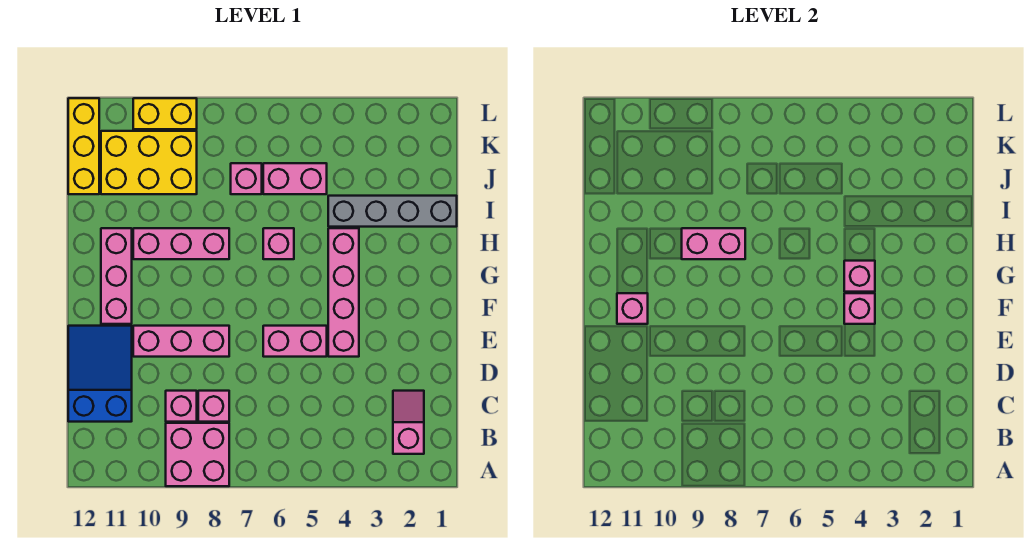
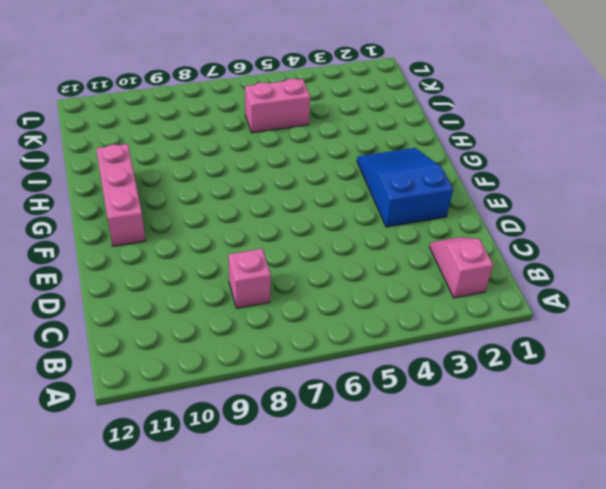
blue 2x3 slope [357,148,453,227] -> blue 2x3 slope moved to [68,326,132,422]
none -> pink 2x2 brick [166,423,229,486]
none -> pink 1x1 brick [166,391,197,422]
none -> pink 1x4 brick [328,228,359,357]

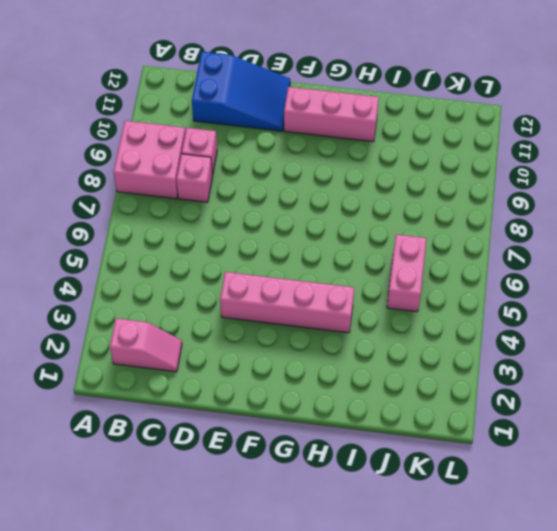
none -> pink 1x2 brick [263,326,327,357]
none -> pink 1x3 brick [133,326,229,357]
none -> pink 1x1 brick [263,228,294,259]

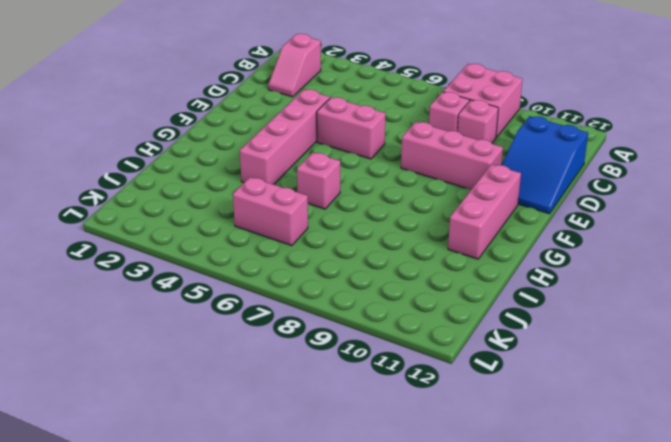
none -> pink 1x3 brick [133,228,229,259]
none -> grey 1x4 brick [328,196,457,227]
none -> pink 1x1 brick [231,163,262,194]

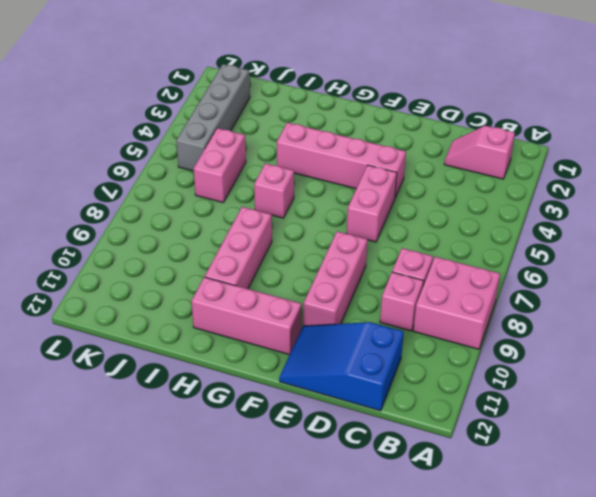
grey 1x4 brick [176,64,250,171] -> grey 1x4 brick moved to [328,196,457,227]
none -> pink 1x1 brick [231,163,262,194]
none -> yellow 2x3 brick [101,131,197,194]
none -> yellow 1x3 brick [68,98,99,194]

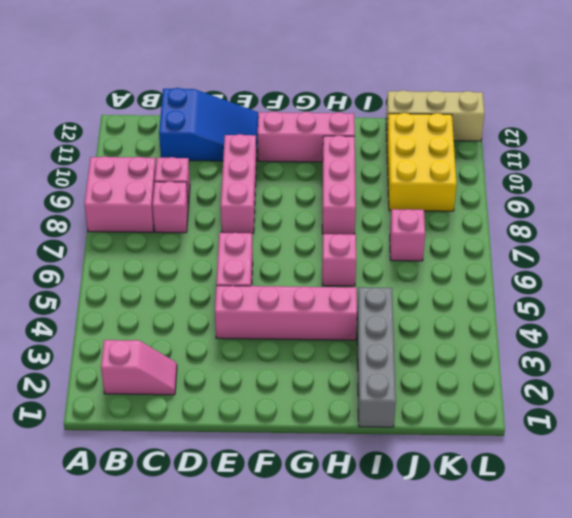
tan 1x3 brick [386,90,484,141] -> yellow 1x3 brick [68,98,99,194]
none -> pink 1x2 brick [263,163,327,194]
none -> yellow 1x2 brick [133,98,197,129]
none -> pink 1x1 brick [844,293,875,324]

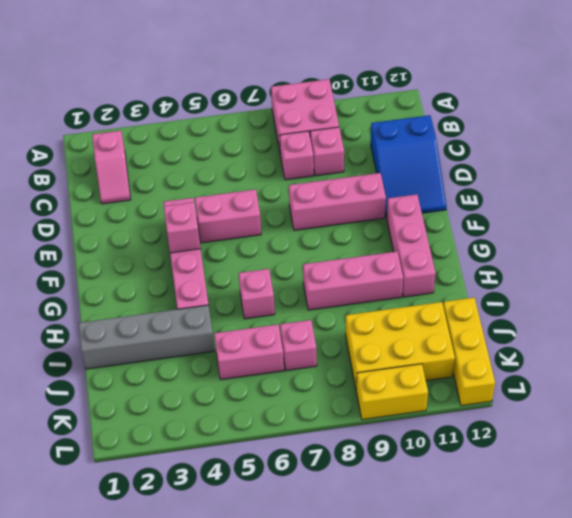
none -> pink 1x1 brick [617,293,648,324]
none -> pink 1x1 brick [844,261,875,292]
none -> pink 1x2 brick [682,228,745,259]

